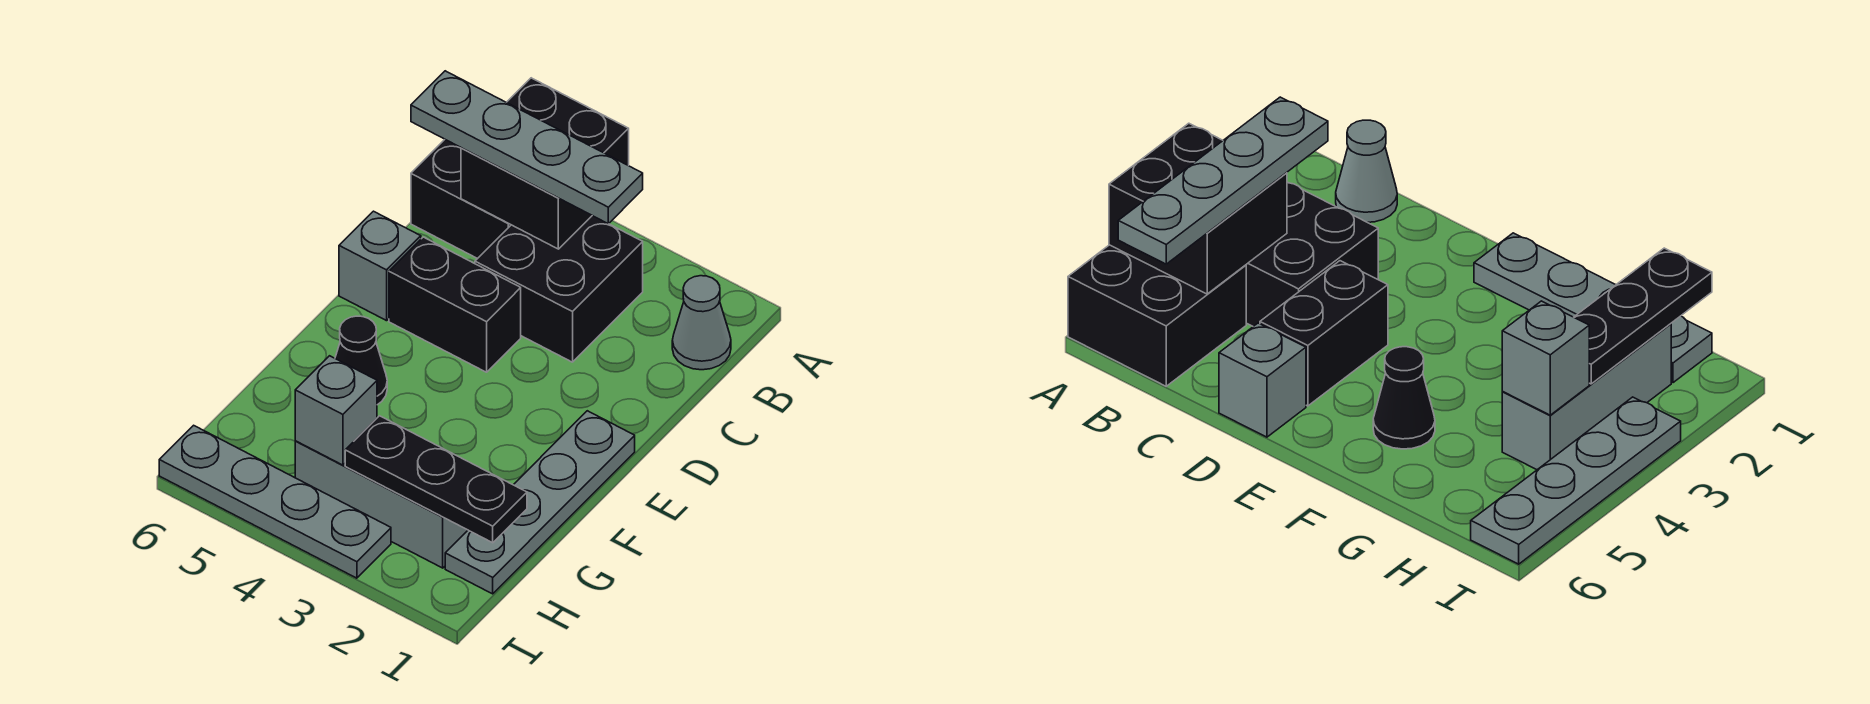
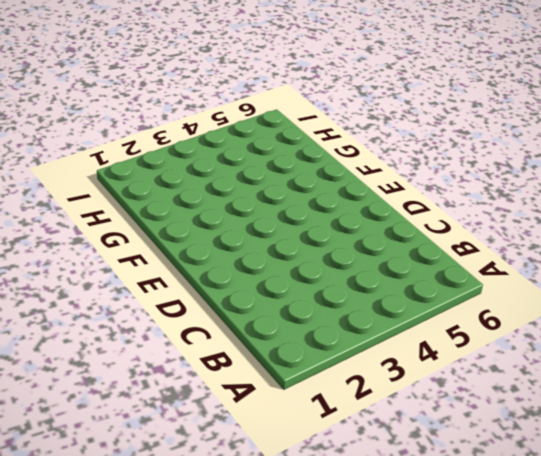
none -> black 2x2 brick [411,140,511,259]
none -> grey 1x1 cone [672,276,731,370]
none -> black 2x2 brick [475,216,643,362]

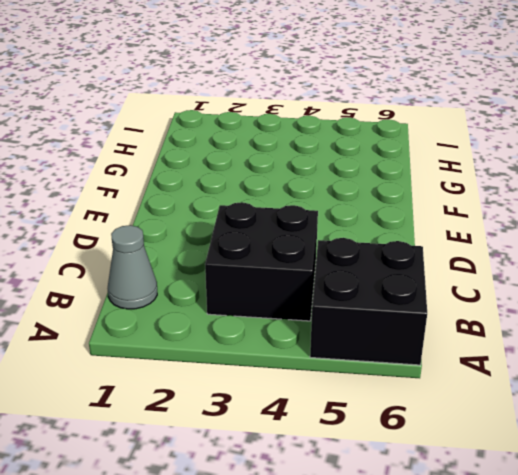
none -> black 1x2 brick [389,237,521,372]
none -> grey 1x1 brick [339,211,421,321]
none -> grey 1x4 plate [445,411,635,594]

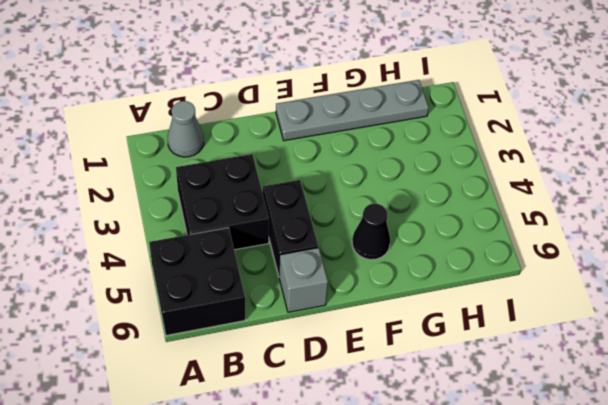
none -> grey 1x3 brick [295,441,468,568]
none -> grey 1x4 plate [159,425,391,578]
none -> black 2x2 brick [461,78,629,249]

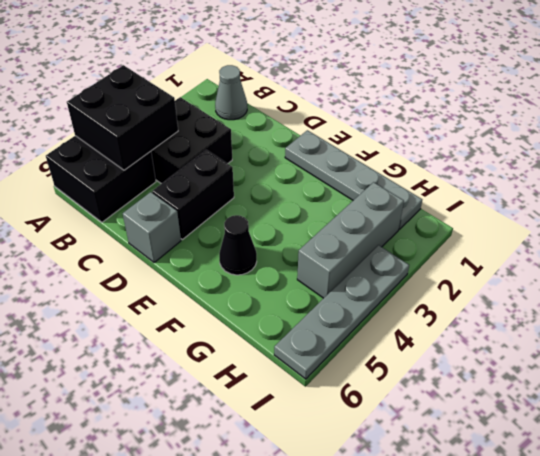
none -> black 1x3 plate [345,416,527,543]
none -> grey 1x1 brick [295,356,377,465]
none -> grey 1x4 plate [411,71,643,224]

